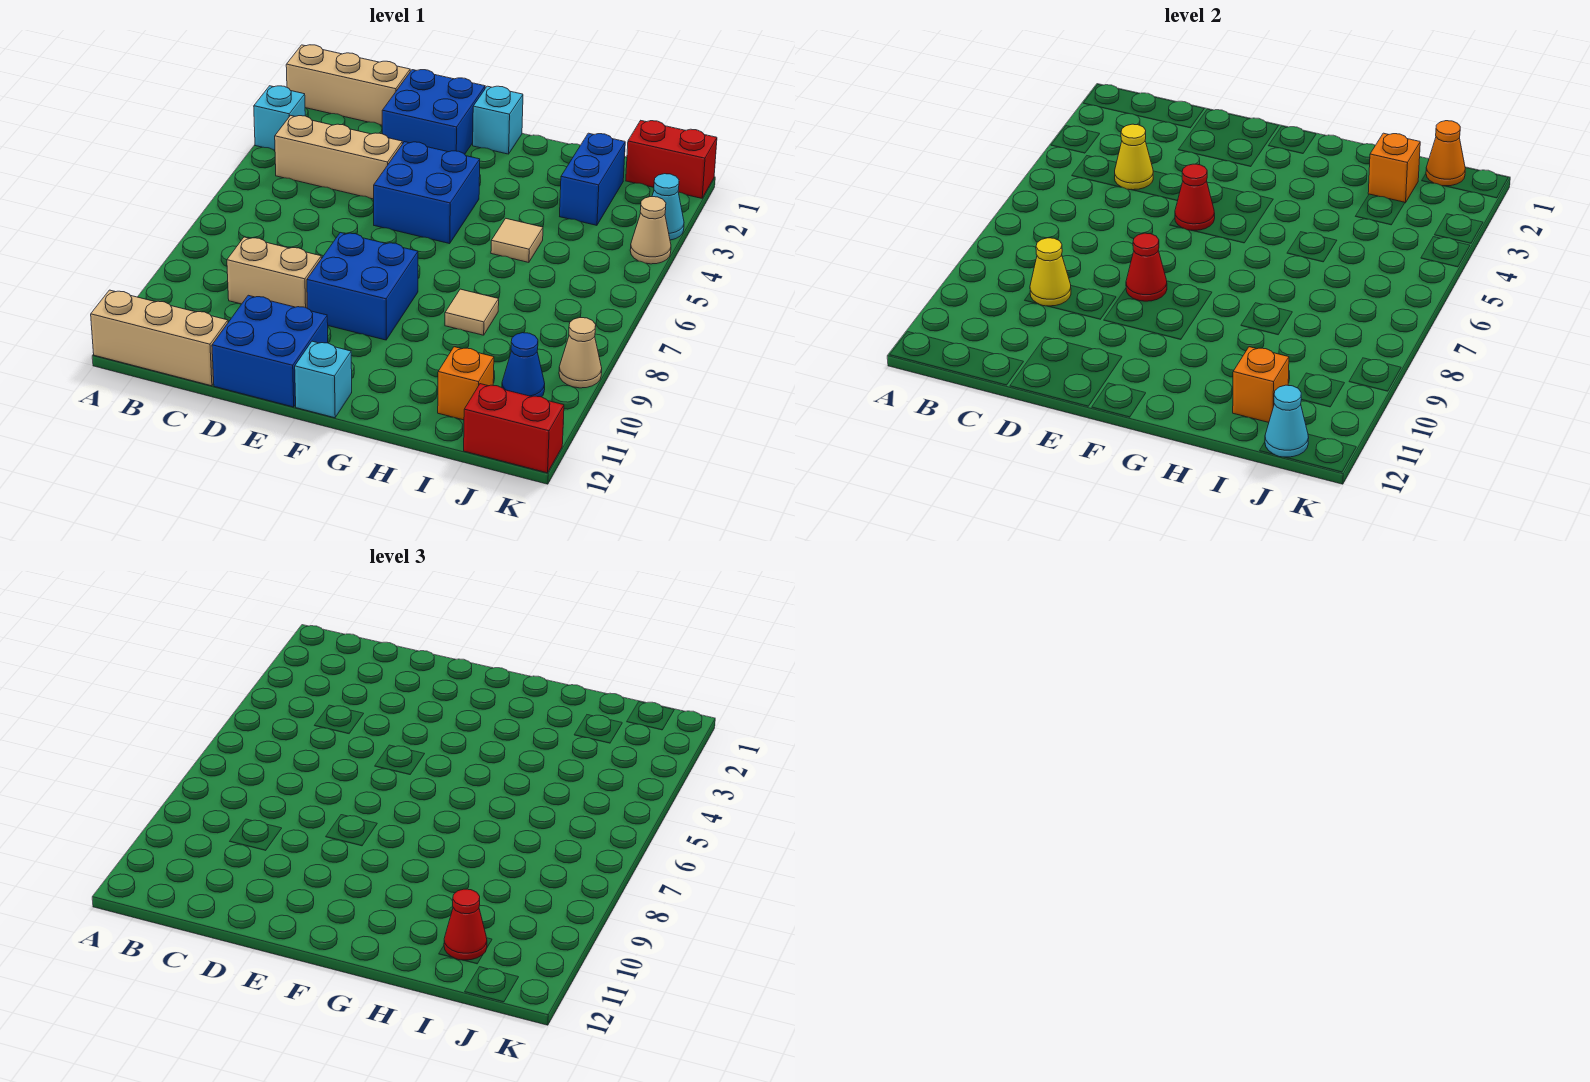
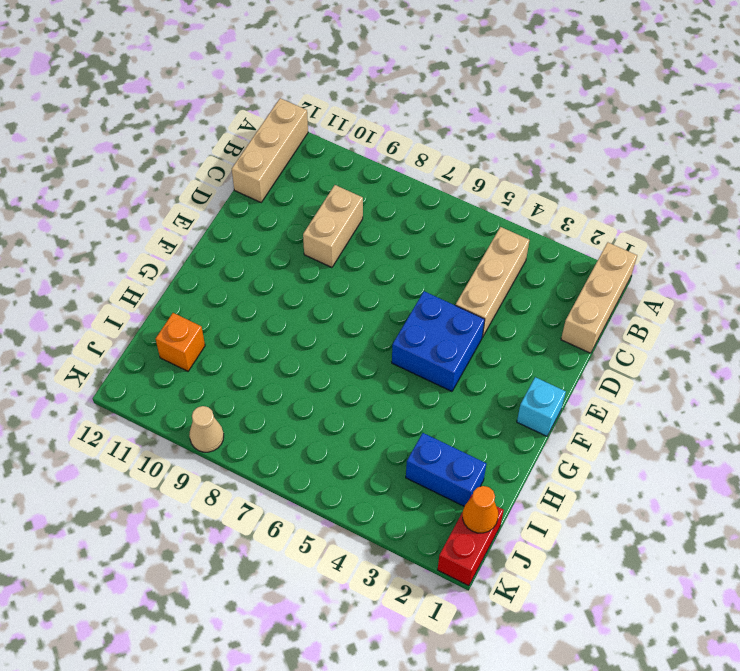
none -> cyan 1x1 brick [254,86,305,150]
none -> blue 2x2 brick [382,70,485,154]
none -> blue 2x2 brick [212,295,328,407]
none -> blue 2x2 brick [307,233,418,340]

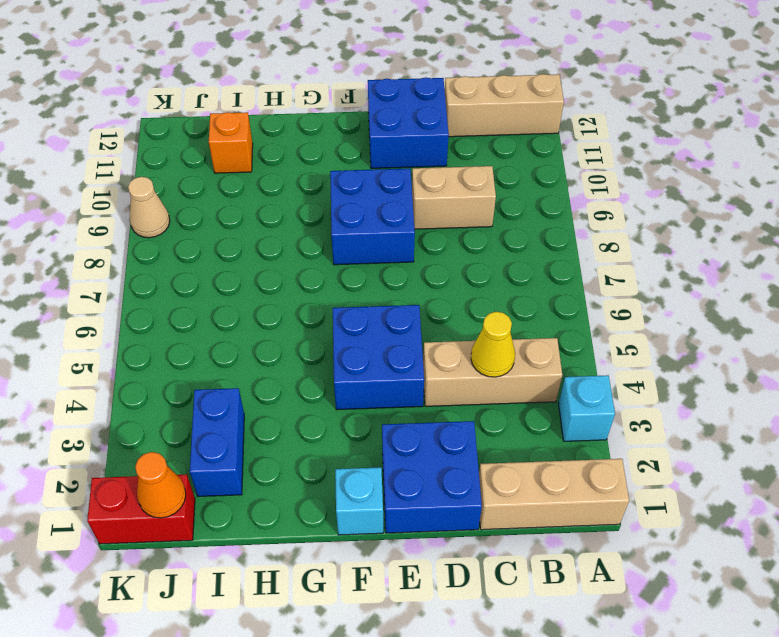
none -> cyan 1x1 brick [295,341,352,418]
none -> tan 1x1 tile [491,219,543,262]
none -> tan 1x1 tile [445,289,499,335]
none -> blue 1x1 cone [502,333,545,397]

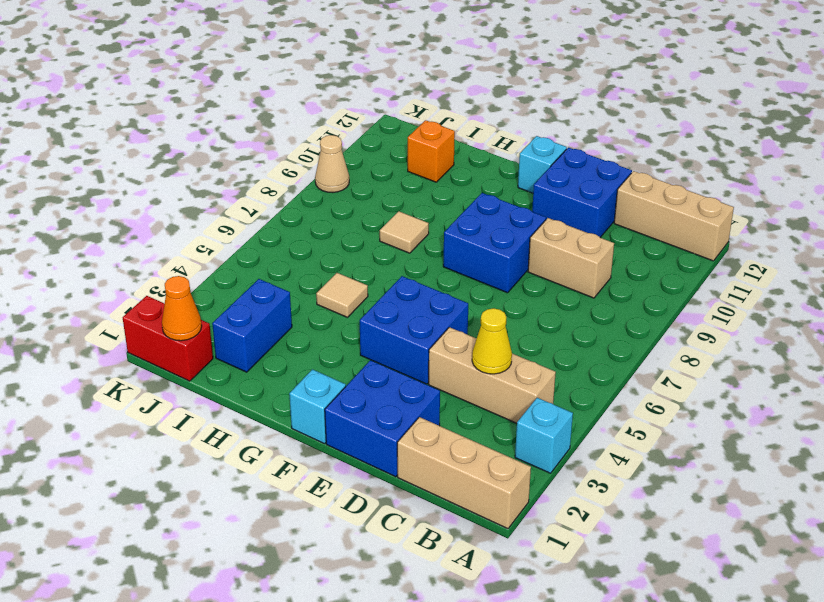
none -> blue 1x1 cone [502,333,545,397]
none -> red 1x2 brick [464,384,564,473]
none -> cyan 1x1 cone [652,174,684,240]
none -> tan 1x1 cone [630,197,671,264]

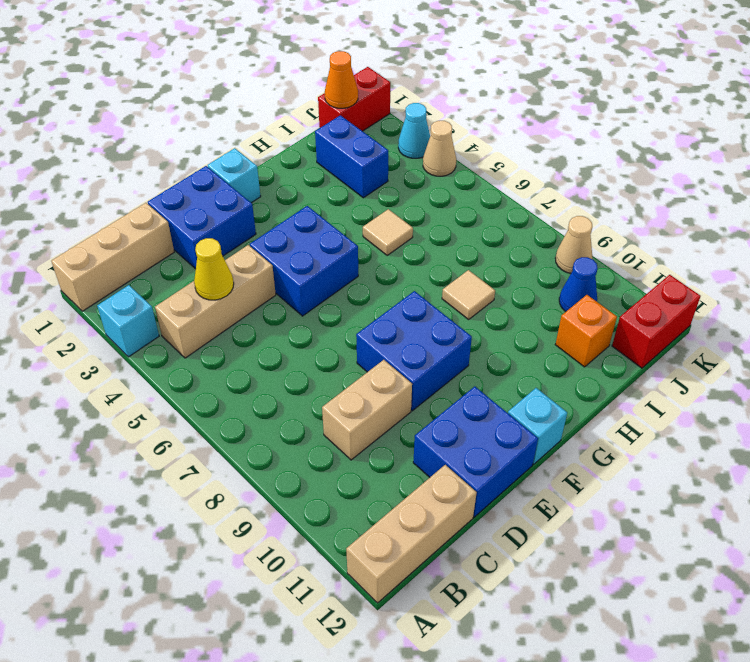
none -> yellow 1x1 cone [1030,238,1071,306]
none -> red 1x1 cone [1175,164,1215,230]
none -> red 1x1 cone [1126,233,1167,301]
none -> orange 1x1 brick [1368,133,1420,203]

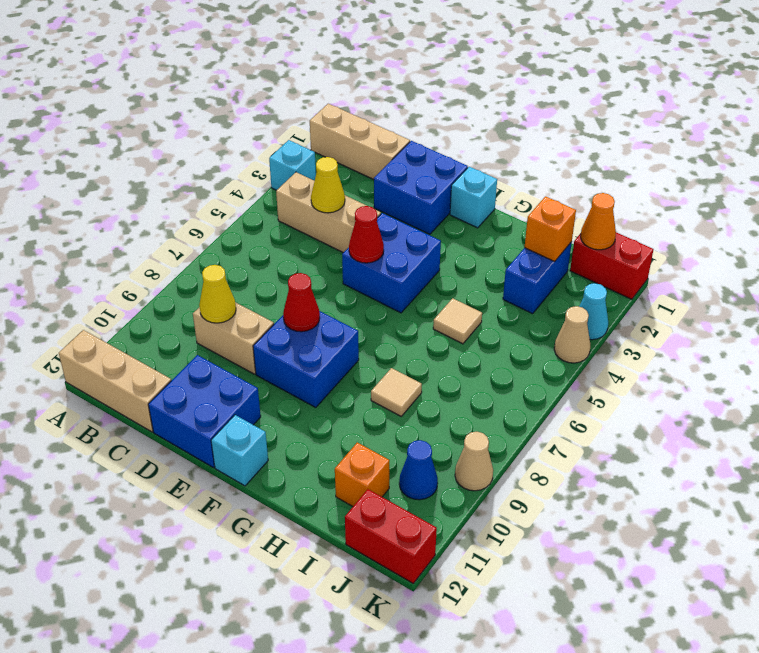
none -> orange 1x1 brick [1233,347,1289,422]
none -> cyan 1x1 cone [1265,385,1309,457]
none -> red 1x1 cone [444,889,487,960]

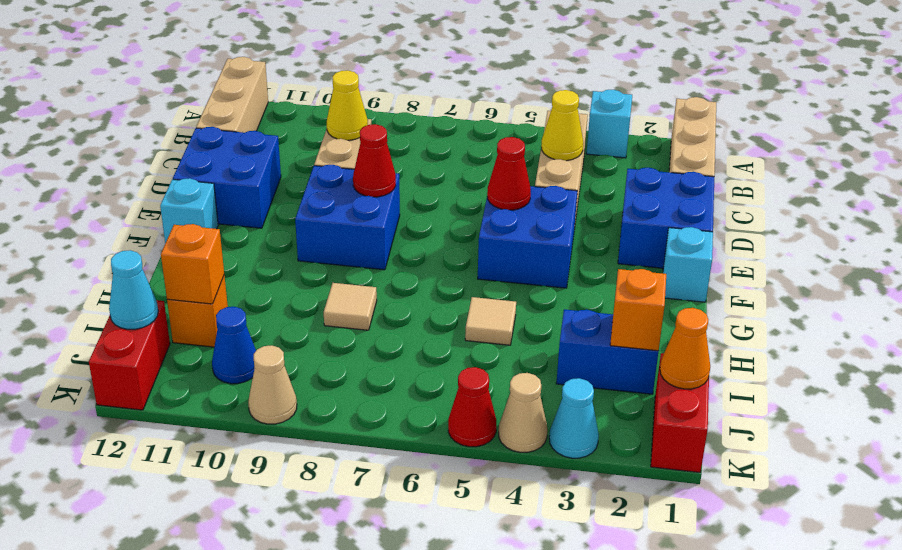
red 1x1 cone [448,367,496,447] -> red 1x1 cone moved to [444,889,487,960]

